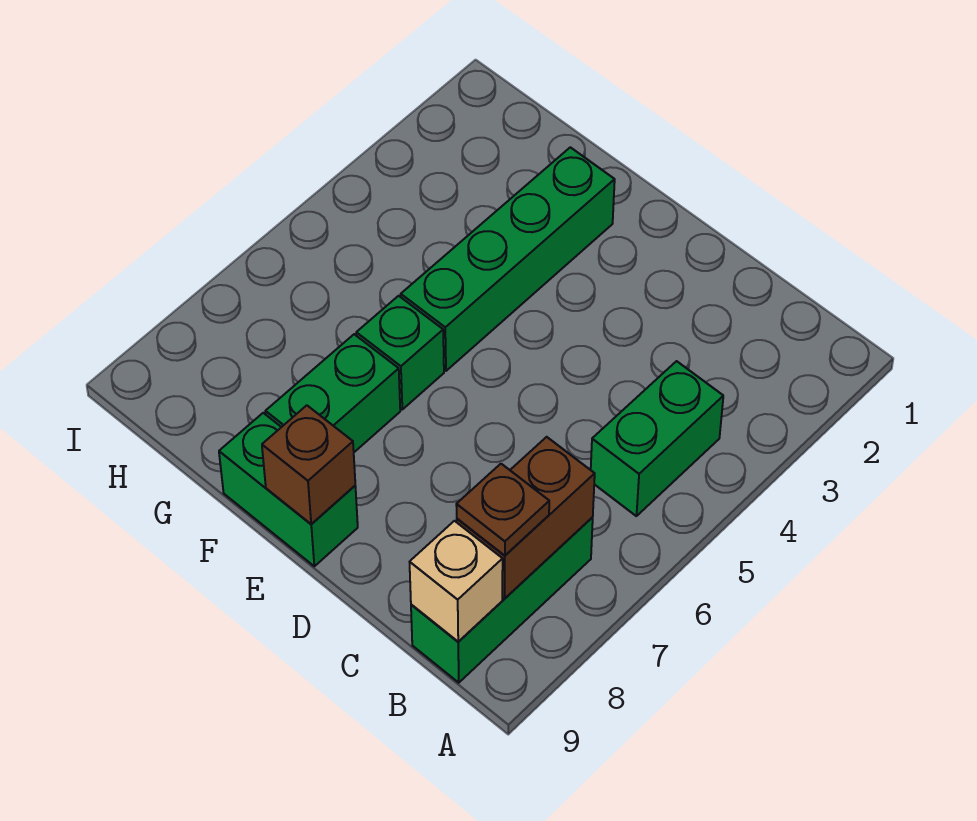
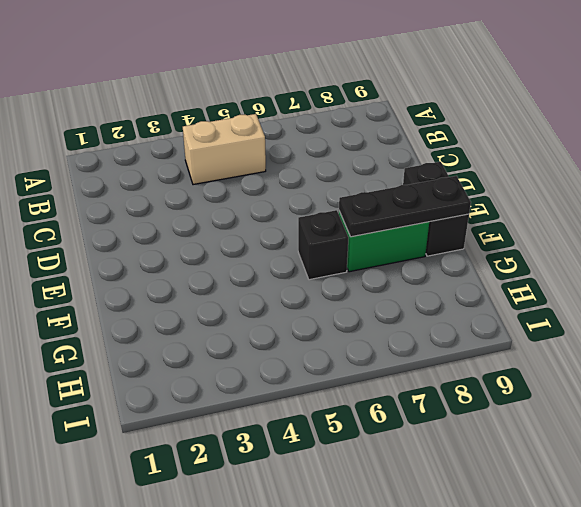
tan 1x2 brick [183,114,266,185] -> green 1x2 brick [591,361,723,516]
black 1x2 brick [403,162,469,256] -> green 1x2 brick [219,413,358,566]
black 1x1 brick [298,210,348,280] -> green 1x1 brick [356,296,444,409]
black 1x3 plate [339,176,471,237] -> none
none -> green 1x3 brick [411,517,593,683]
none -> green 1x4 brick [401,147,615,371]

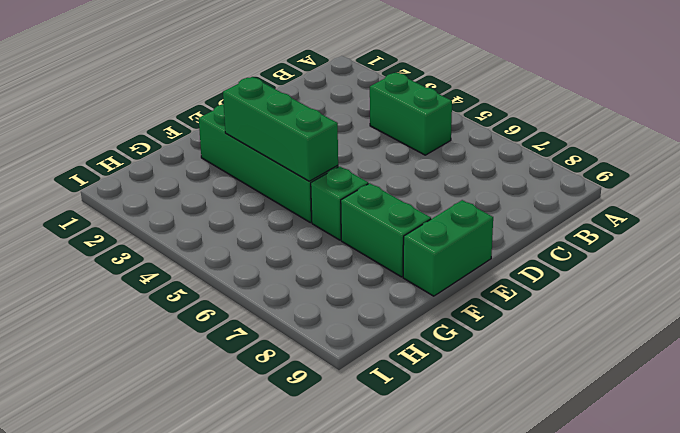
green 1x3 brick [223,77,338,181] -> green 1x3 brick moved to [411,517,593,683]
none -> brown 1x2 brick [457,437,595,599]
none -> tan 1x1 brick [410,521,503,642]

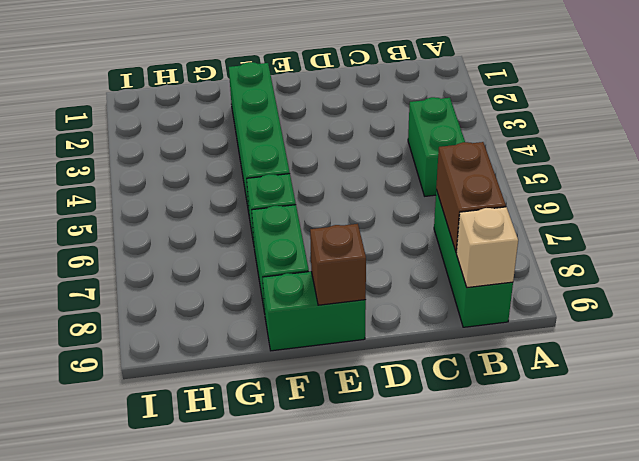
none -> brown 1x1 plate [456,464,549,556]

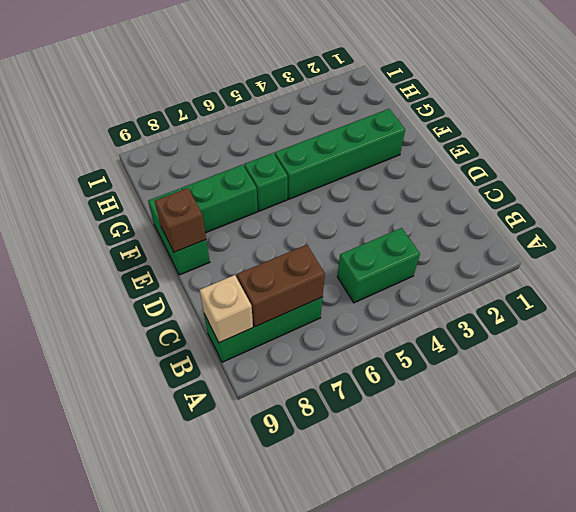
none -> brown 1x1 plate [456,464,549,556]

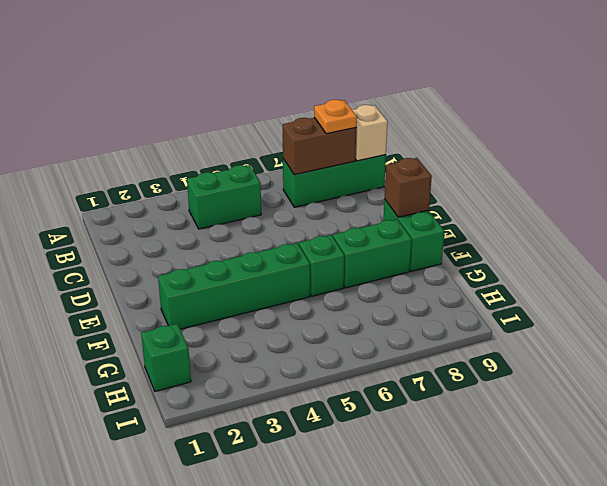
orange 1x1 plate [314,100,357,134] -> brown 1x1 plate [456,464,549,556]
green 1x1 brick [141,324,191,391] -> none

